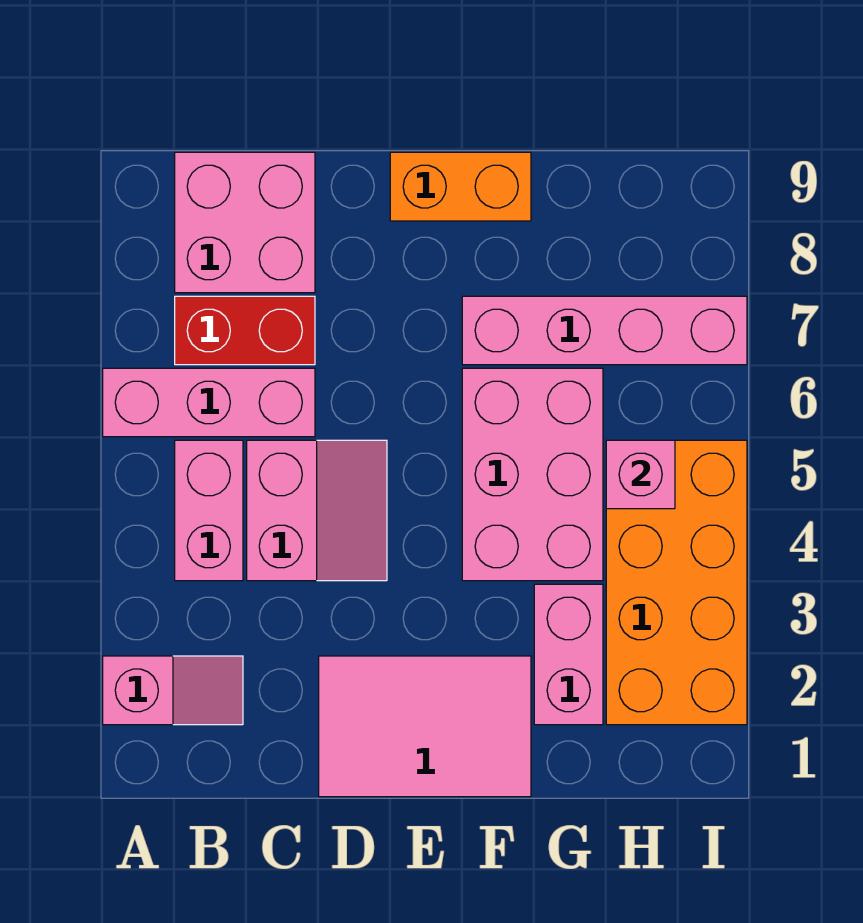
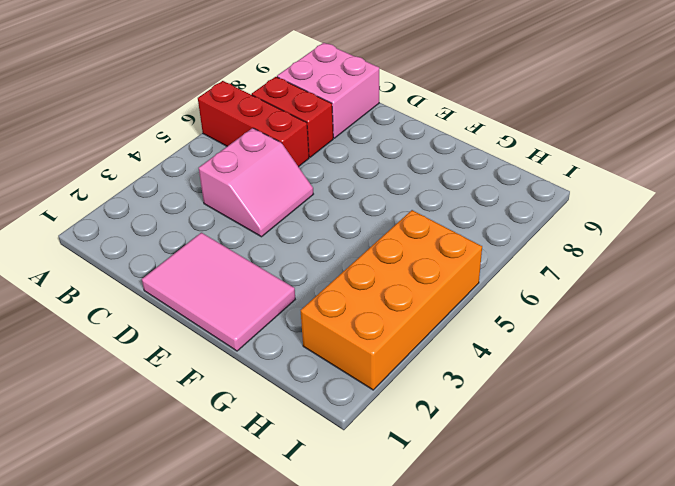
red 1x3 brick [198,81,309,167] -> pink 1x3 brick [103,368,315,437]
none -> pink 1x2 slope [103,656,243,725]
none -> pink 1x2 brick [175,440,243,581]
none -> orange 1x2 brick [390,152,531,221]

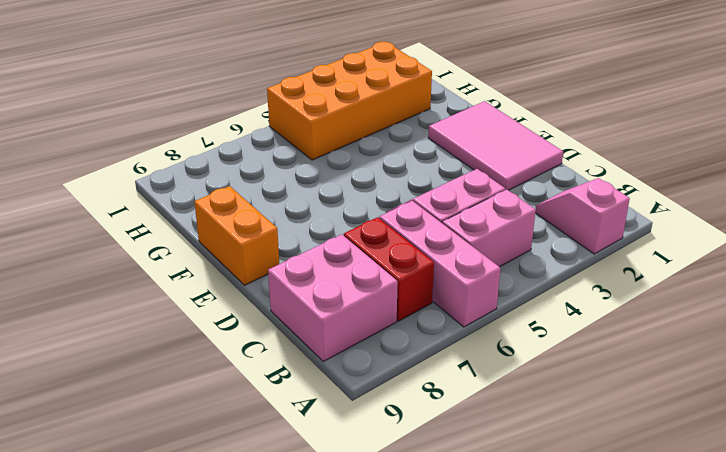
none -> pink 2x3 brick [462,368,603,581]
none -> pink 1x4 brick [462,296,747,365]
none -> pink 1x2 brick [534,584,603,725]

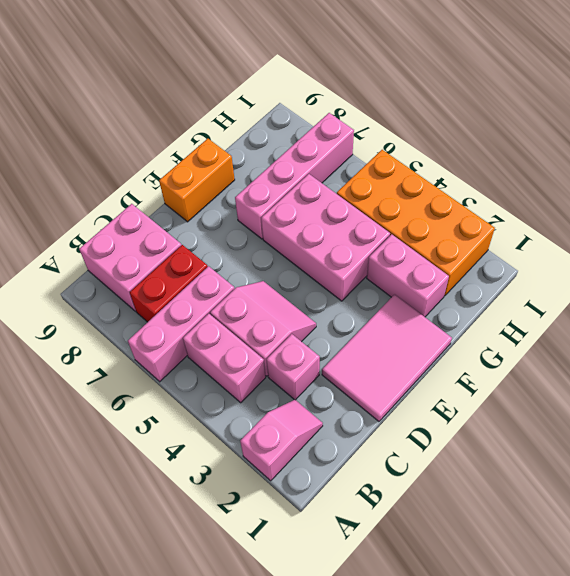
pink 1x1 brick [266,334,320,400] -> pink 1x1 brick moved to [606,440,675,509]

